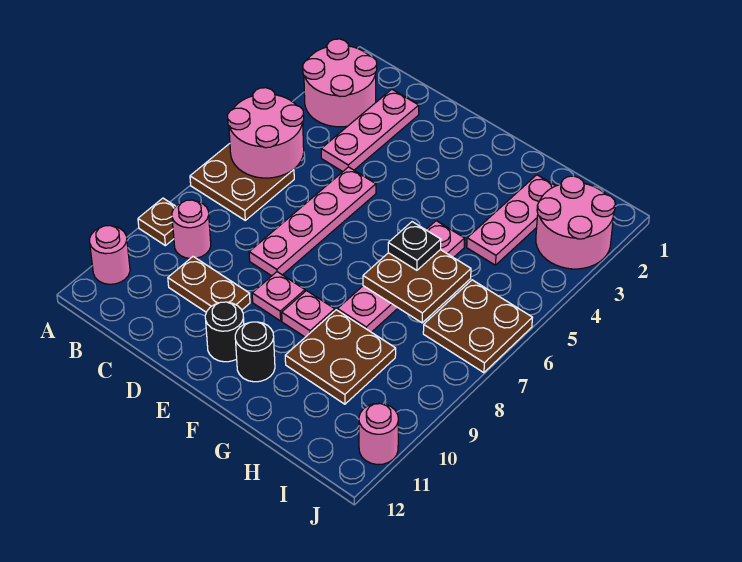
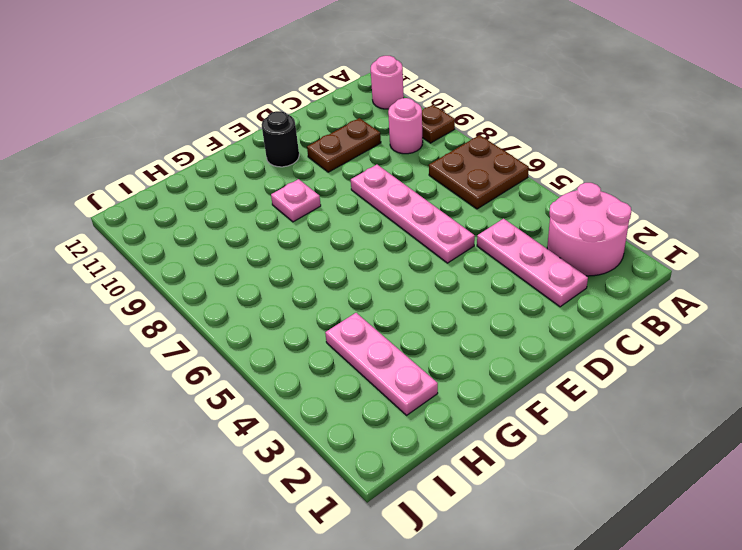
none -> pink 1x1 plate [252,272,305,321]
none -> black 1x1 round brick [235,322,275,382]
none -> pink 1x4 plate [337,221,465,332]

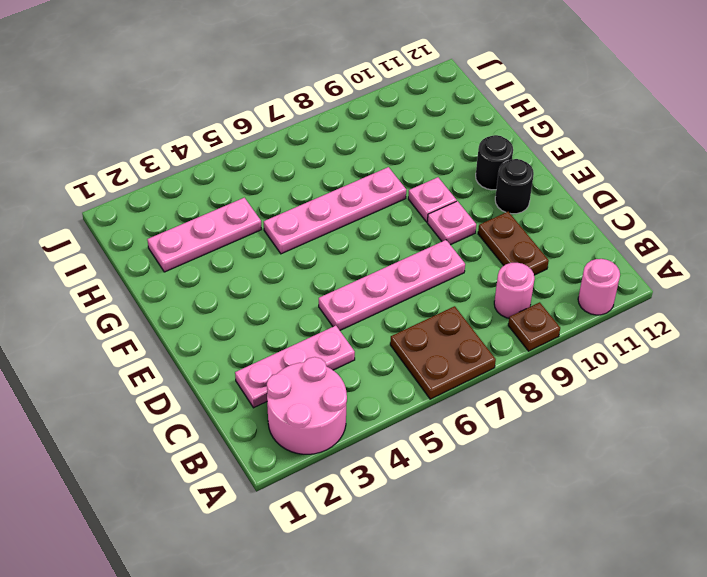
none -> brown 2x2 plate [285,310,396,404]
none -> pink 2x2 round brick [536,176,615,269]
none -> brown 2x2 plate [423,280,532,373]

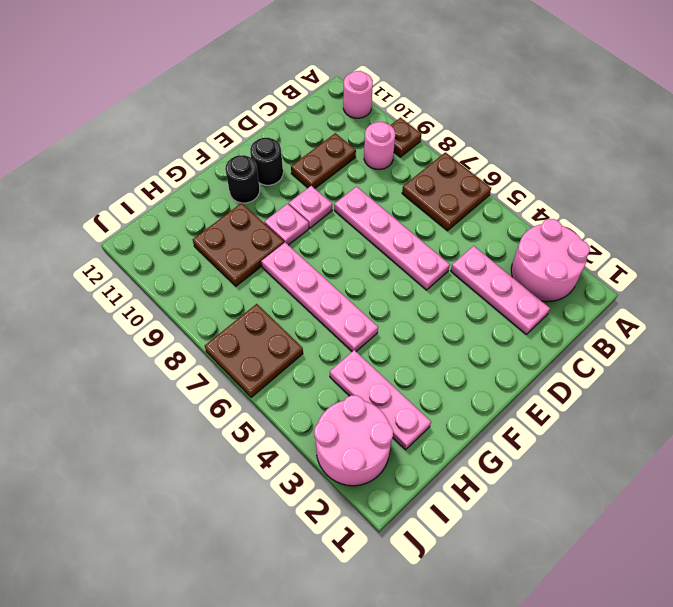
none -> pink 1x1 round brick [359,403,398,465]
none -> pink 2x2 round brick [227,88,304,178]
none -> brown 2x2 plate [363,250,471,323]

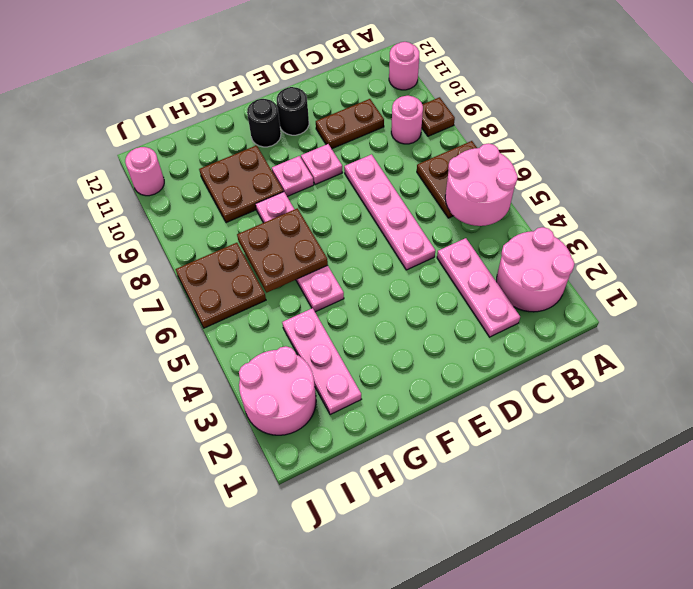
none -> black 1x1 plate [388,222,441,270]

